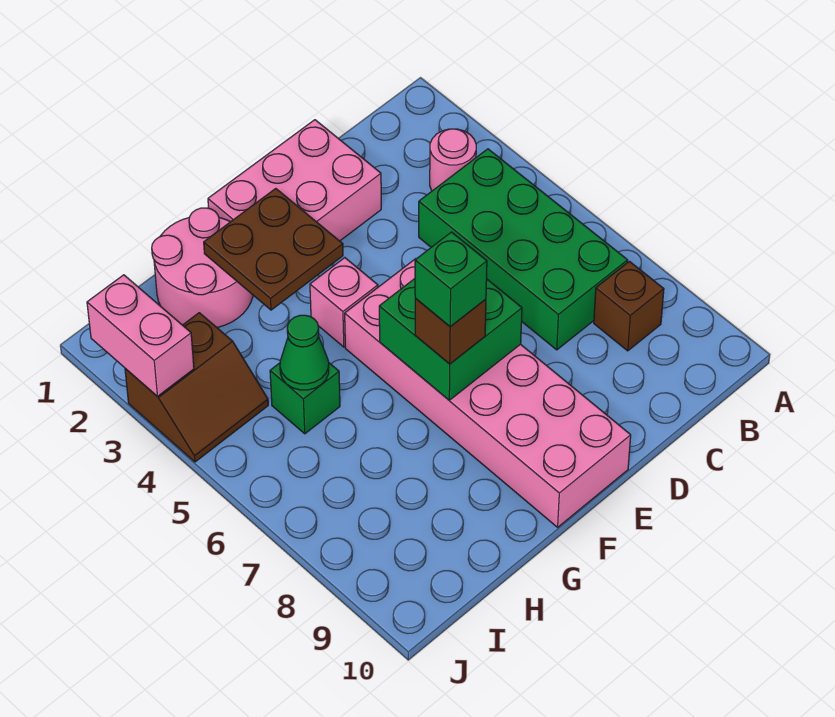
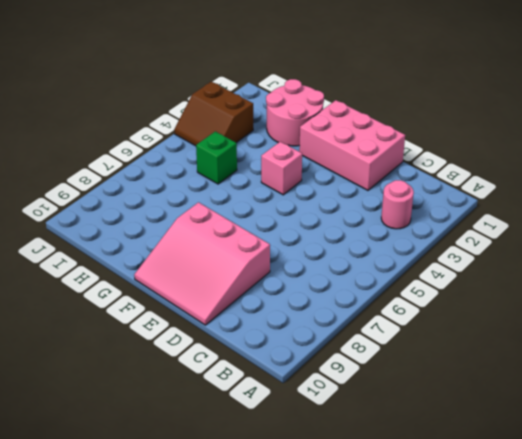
pink 3x3 slope [134,202,270,325] -> pink 2x6 brick [345,259,631,527]
none -> green 2x4 brick [419,149,628,350]
none -> brown 1x1 brick [594,261,664,351]
none -> green 2x2 brick [379,279,522,400]

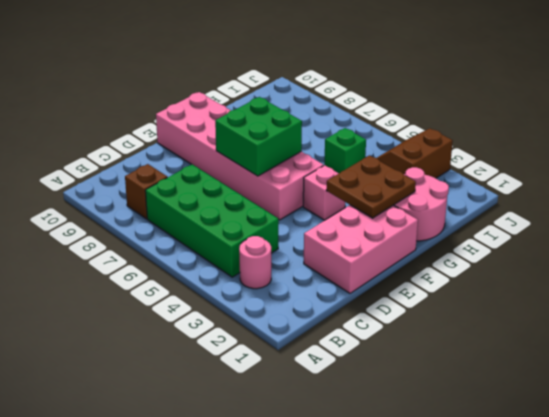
none -> green 1x1 cone [280,315,329,390]
none -> pink 1x2 brick [87,275,194,396]
none -> brown 1x1 brick [415,298,486,364]

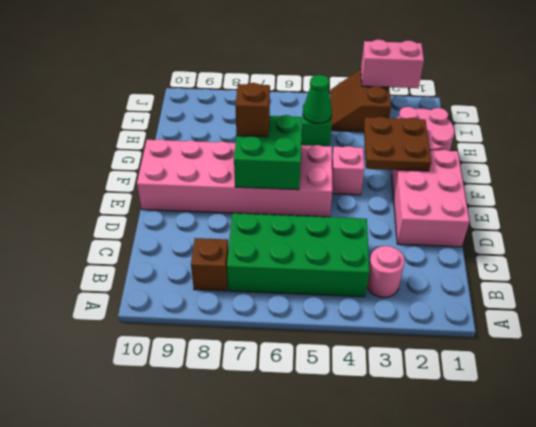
none -> green 1x1 brick [415,232,487,327]

